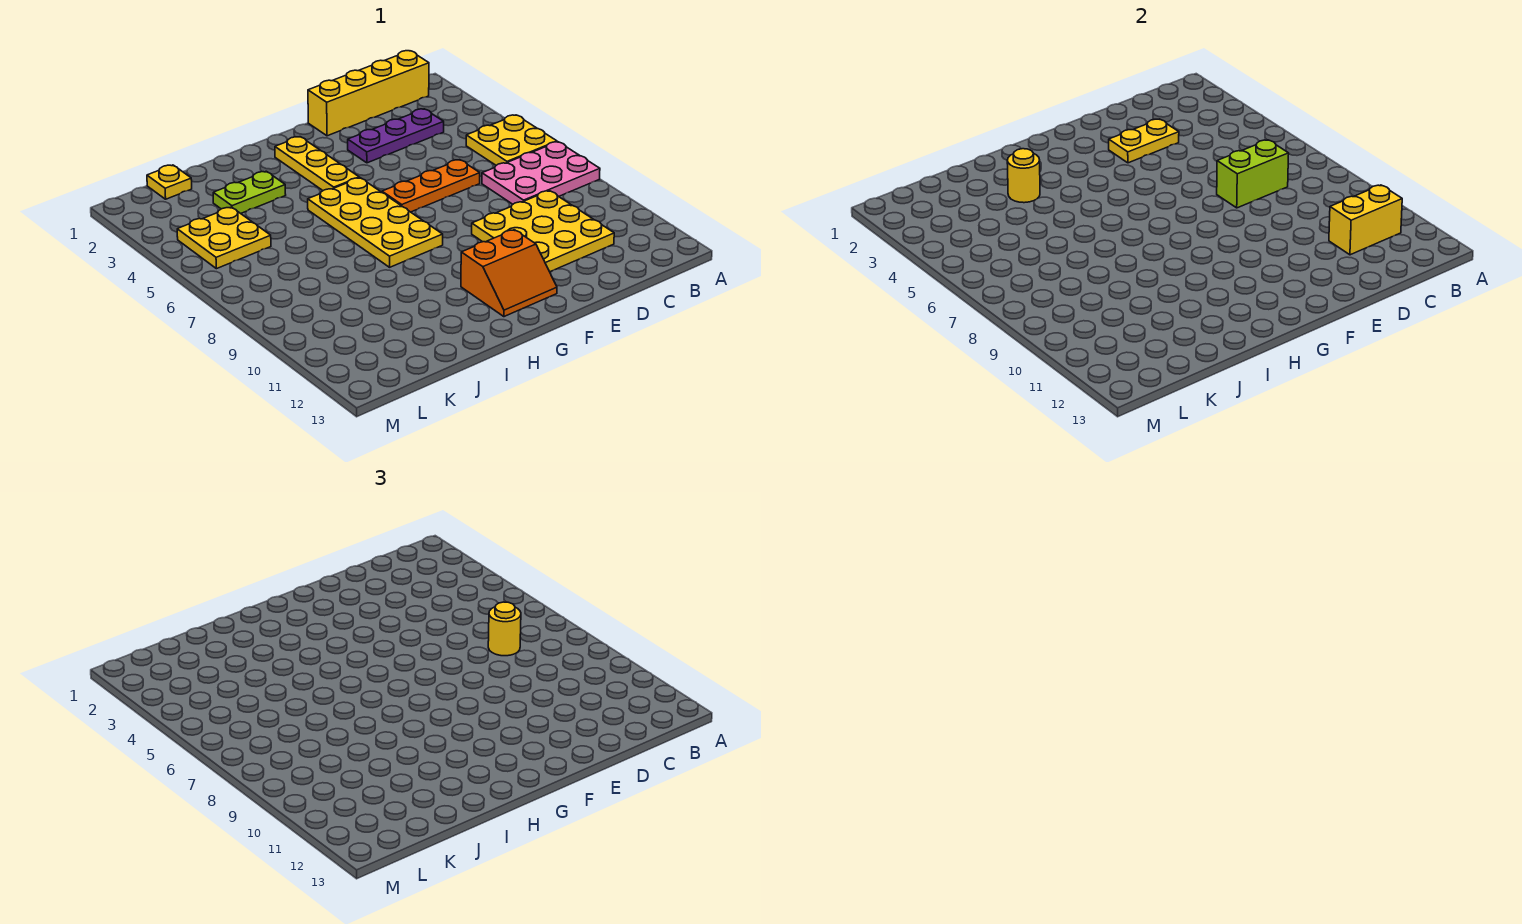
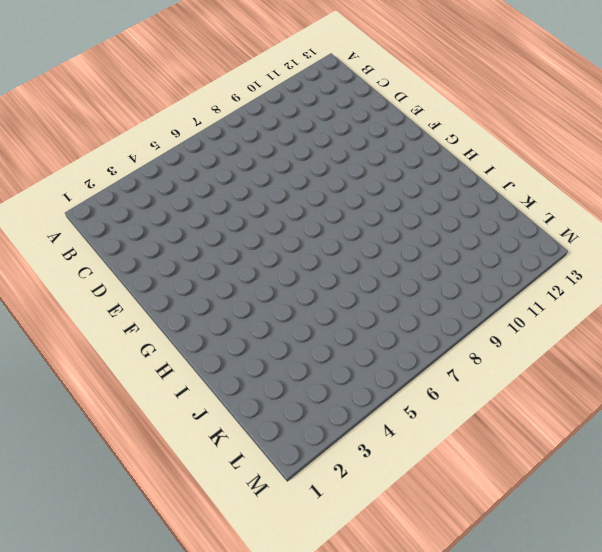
none -> yellow 2x2 plate [466,115,557,165]
none -> pink 2x3 plate [482,142,600,204]
none -> yellow 1x4 brick [308,51,429,136]

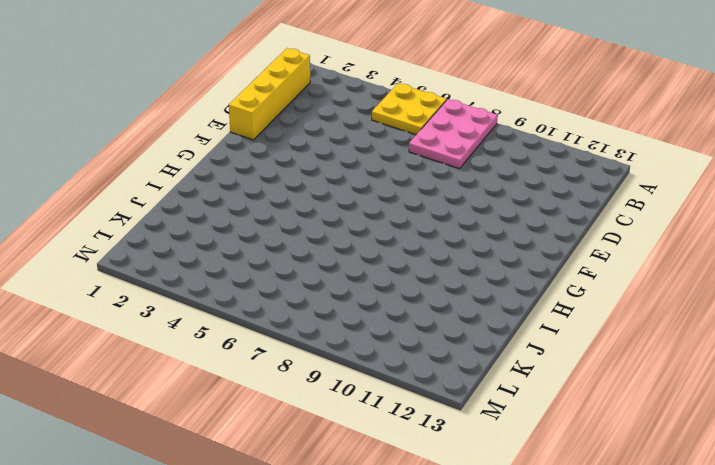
none -> purple 1x3 plate [348,109,444,163]
none -> yellow 3x3 plate [472,191,614,272]
none -> orange 1x3 plate [382,160,480,212]

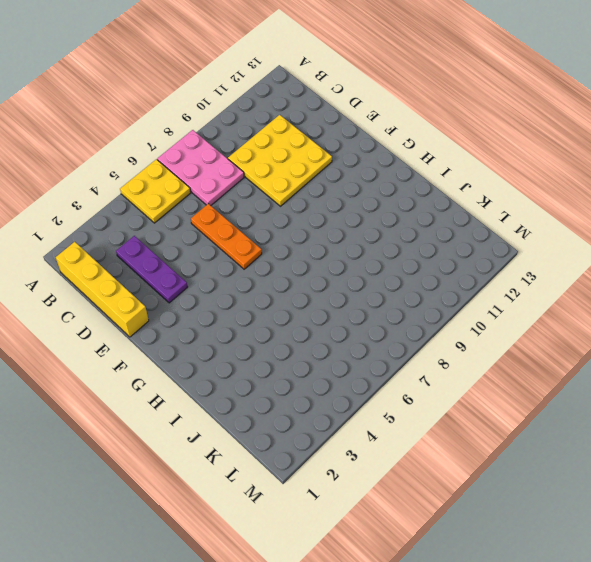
none -> orange 2x2 slope [461,230,557,317]
none -> yellow 1x3 plate [275,137,359,190]
none -> yellow 2x4 plate [308,178,443,267]

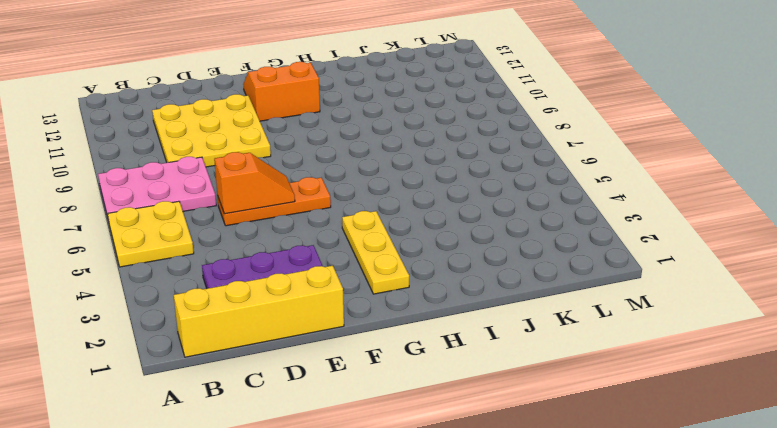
orange 1x2 slope [214,152,295,214] -> none
none -> yellow 2x4 plate [308,178,443,267]
none -> lime 1x2 plate [213,171,286,213]
none -> yellow 1x1 plate [147,165,192,199]

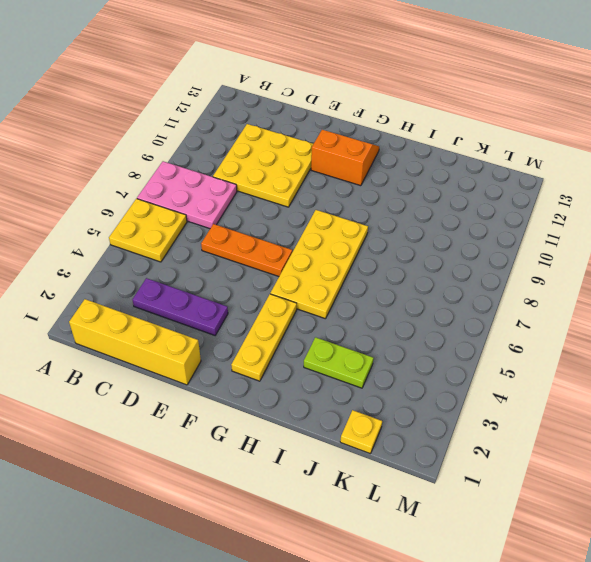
none -> yellow 2x2 plate [177,207,271,269]
none -> yellow 1x2 brick [1329,185,1402,255]
none -> lime 1x2 brick [1217,140,1289,208]

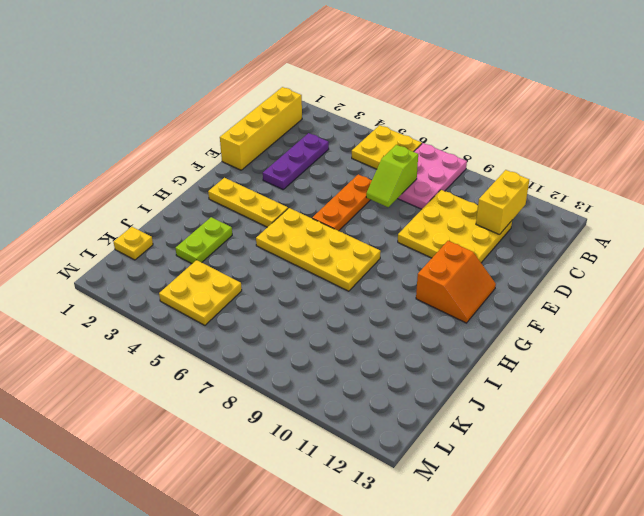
lime 1x2 slope [366,145,418,207] -> lime 1x2 brick [1217,140,1289,208]
none -> yellow 1x2 plate [1109,119,1179,163]
none -> yellow 1x1 round brick [1007,149,1040,203]
none -> yellow 1x1 round brick [488,602,521,656]

